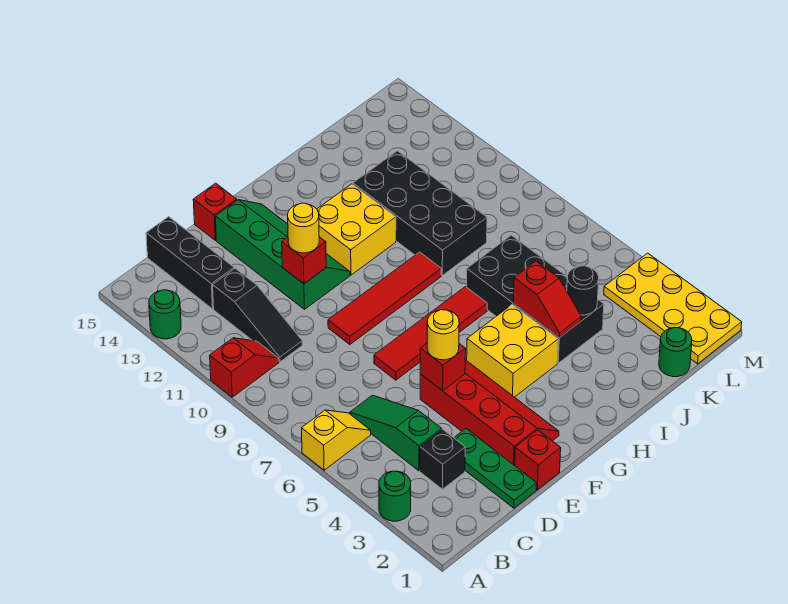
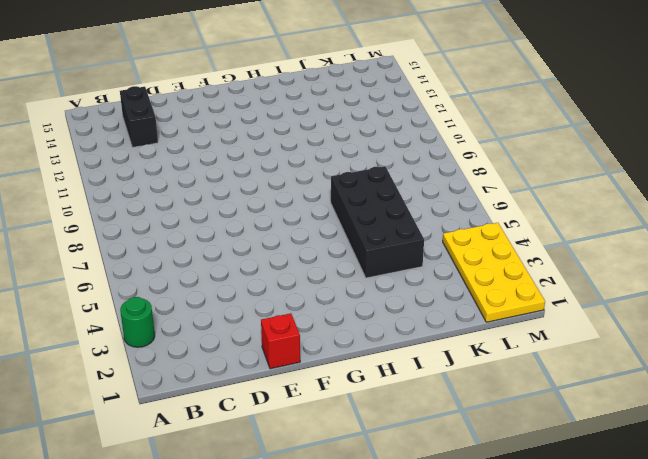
black 1x2 brick [120,86,158,147] -> black 1x3 brick [146,217,234,309]
none -> yellow 1x2 slope [302,410,371,470]
none -> red 1x2 slope [210,338,279,397]
none -> green 1x1 round brick [149,290,181,339]

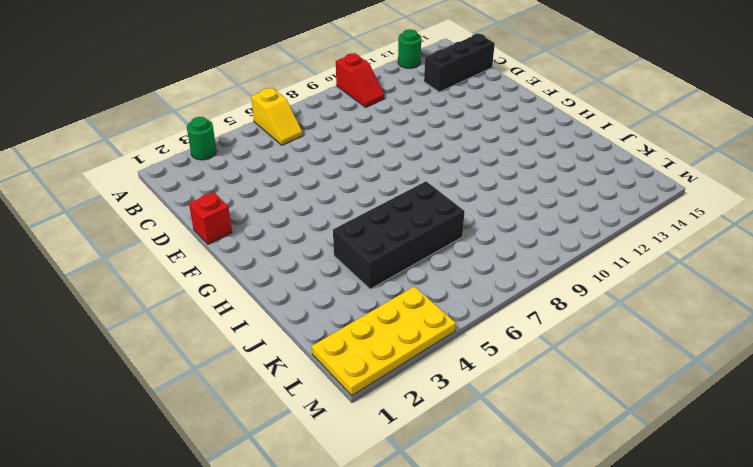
none -> black 1x1 brick [420,429,465,489]
none -> green 1x3 slope [350,395,442,471]
none -> black 1x3 slope [213,268,302,362]

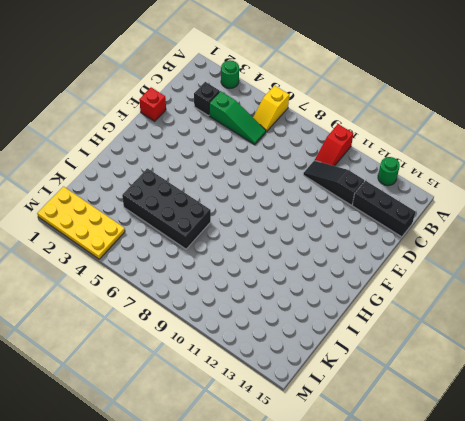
none -> green 1x3 plate [454,429,537,508]
none -> red 2x4 slope [420,360,559,466]
none -> red 1x4 tile [374,287,487,380]

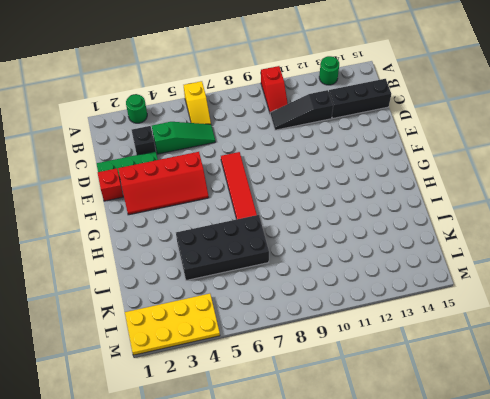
none -> red 1x4 tile [328,252,441,344]
none -> green 2x4 slope [215,200,350,309]
none -> red 1x1 brick [193,183,237,240]

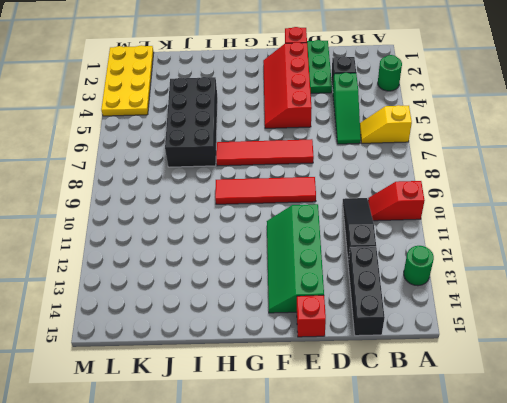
none -> yellow 2x2 brick [467,304,558,397]
none -> yellow 2x2 brick [317,184,396,275]
none -> black 2x4 brick [353,151,487,275]

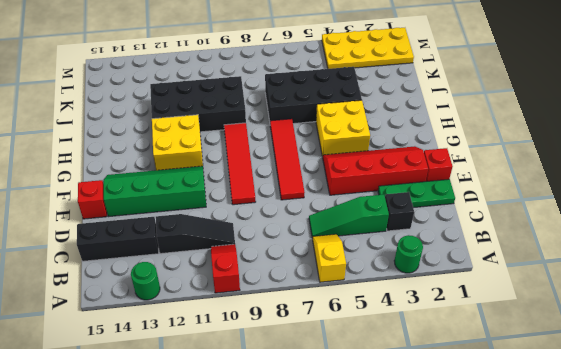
none -> green 1x1 round brick [659,328,692,377]
none -> red 1x1 brick [420,343,466,391]
none -> red 1x1 brick [282,237,326,284]

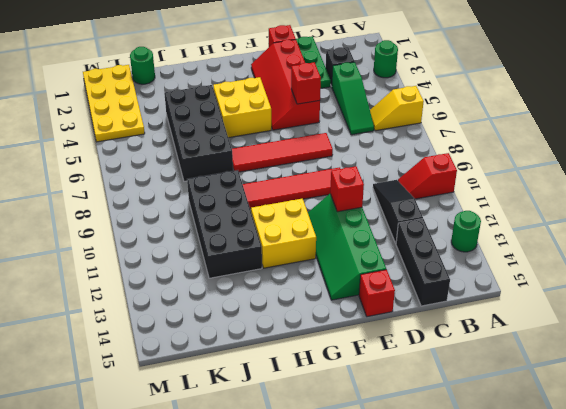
none -> red 1x2 slope [513,261,581,338]
none -> black 1x1 round brick [567,266,599,315]
none -> yellow 1x1 round brick [427,310,459,360]

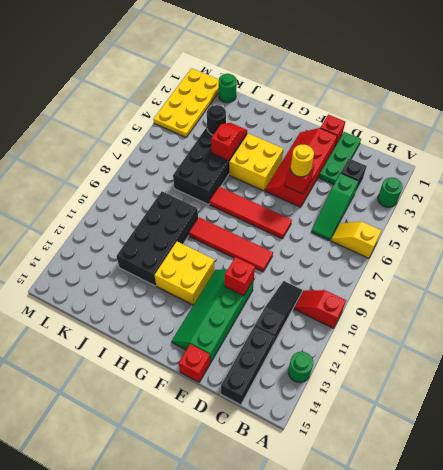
none -> yellow 1x1 round brick [288,203,319,253]

